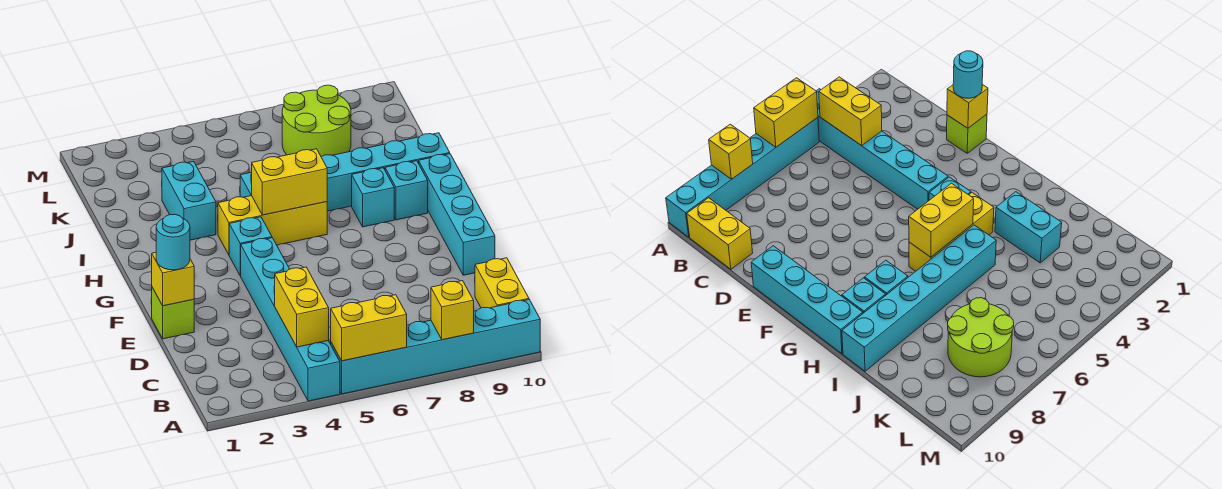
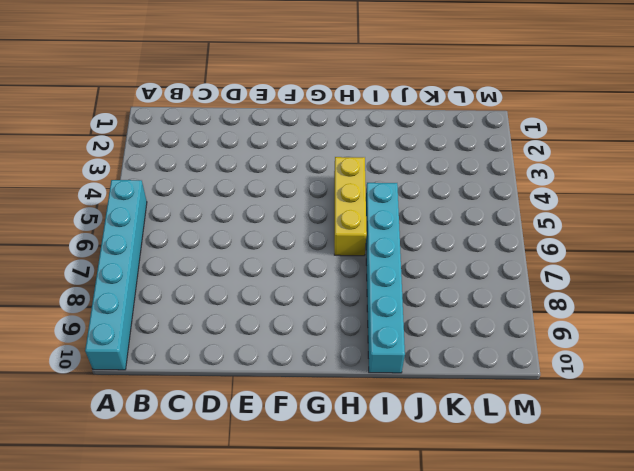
none -> cyan 1x6 brick [241,238,340,401]
none -> yellow 1x2 brick [475,258,529,308]
none -> lime 1x1 brick [151,288,194,339]

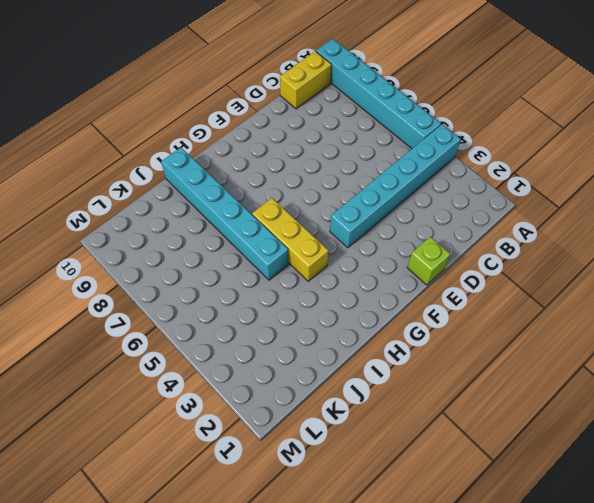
none -> cyan 1x4 brick [419,154,495,275]
none -> cyan 1x1 brick [229,217,272,276]
none -> cyan 1x1 brick [352,168,394,227]

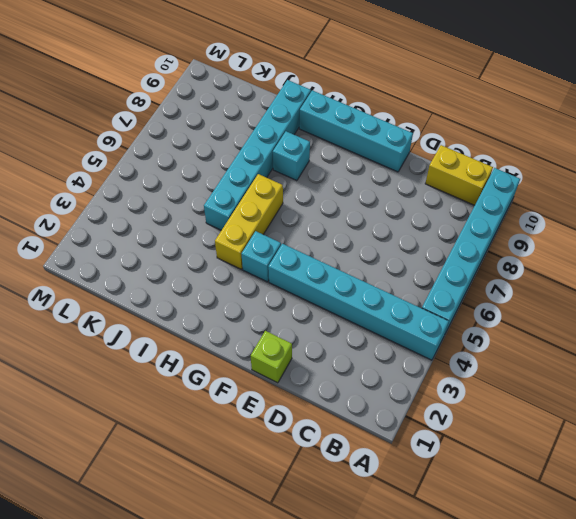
none -> cyan 1x1 brick [385,161,428,220]
none -> cyan 1x2 brick [162,161,216,240]
none -> lime 2x2 round brick [282,85,351,157]

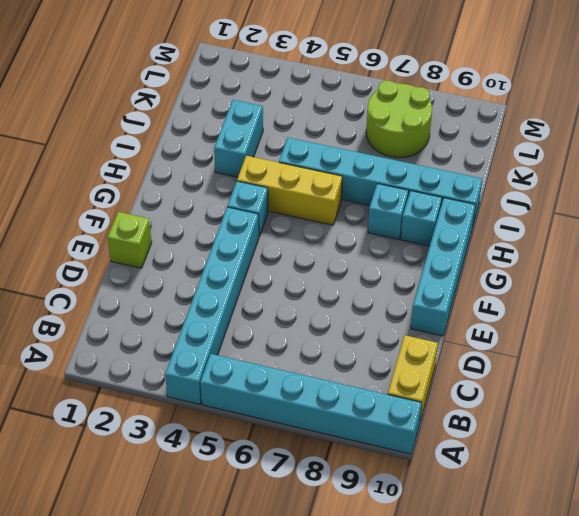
none -> yellow 1x2 brick [331,295,407,361]
none -> yellow 1x1 brick [431,281,474,340]
none -> yellow 1x2 brick [274,267,329,347]

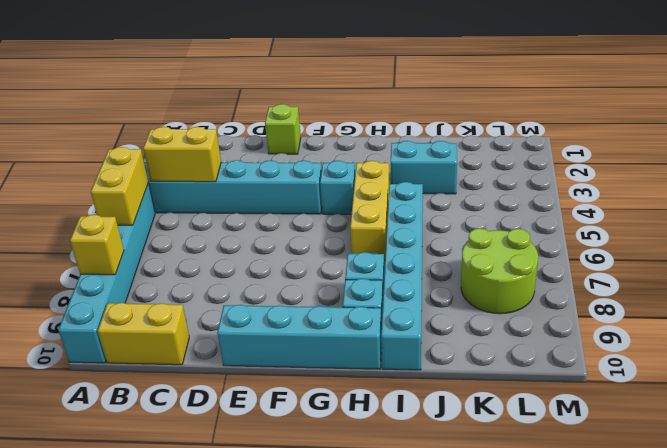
none -> yellow 1x1 brick [152,253,194,306]
none -> yellow 1x2 brick [252,149,327,215]
none -> cyan 1x1 round brick [156,214,190,270]

